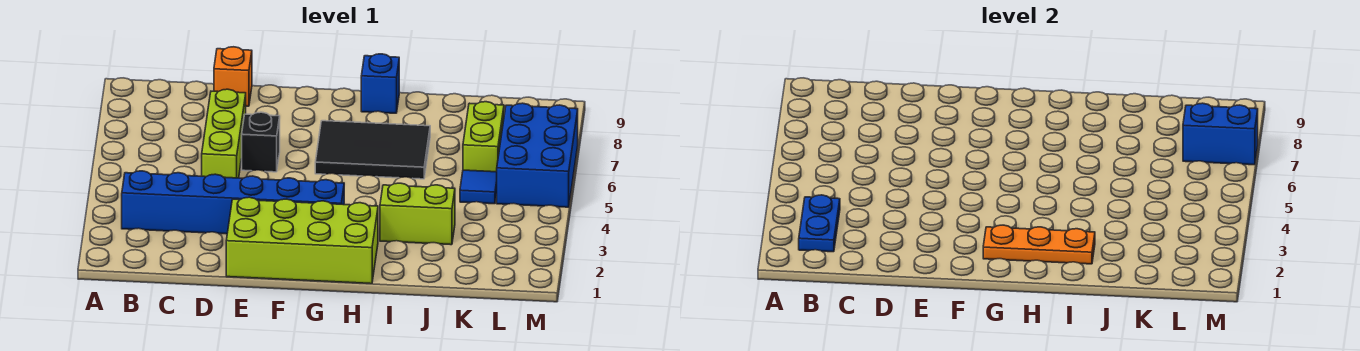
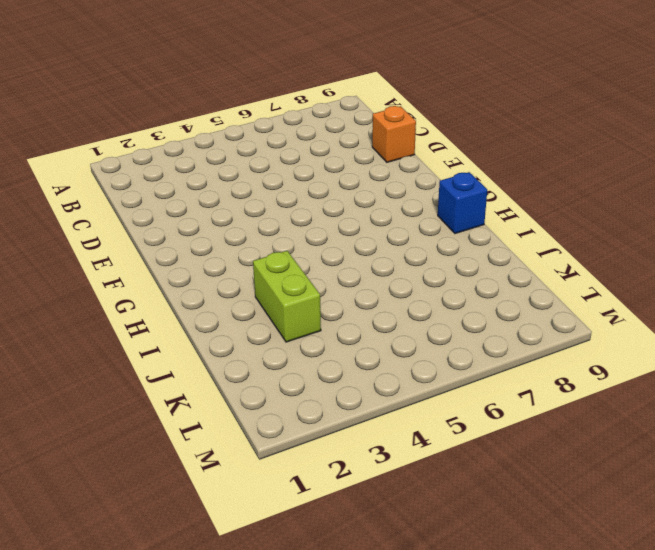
none -> blue 1x6 brick [122,171,344,234]
none -> lime 1x3 brick [202,89,246,178]
none -> lime 2x4 brick [226,197,378,284]

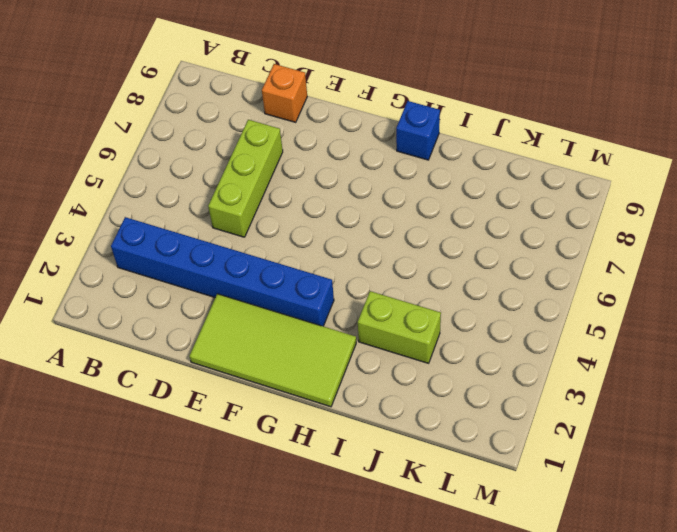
lime 2x4 tile [189,294,356,407] -> lime 2x4 brick [226,197,378,284]
none -> black 1x1 brick [242,112,280,172]
none -> black 2x3 tile [315,121,430,179]
none -> blue 1x1 tile [460,170,497,204]

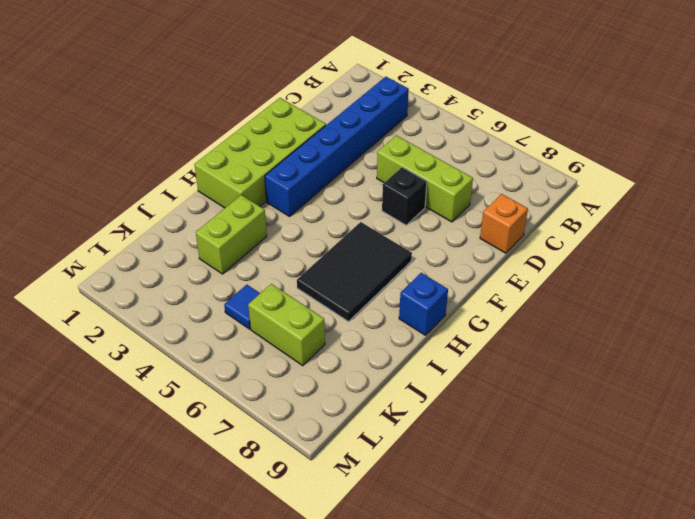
none -> blue 2x3 brick [497,103,578,207]
none -> blue 1x2 plate [799,195,840,252]
none -> orange 1x3 plate [983,225,1095,264]

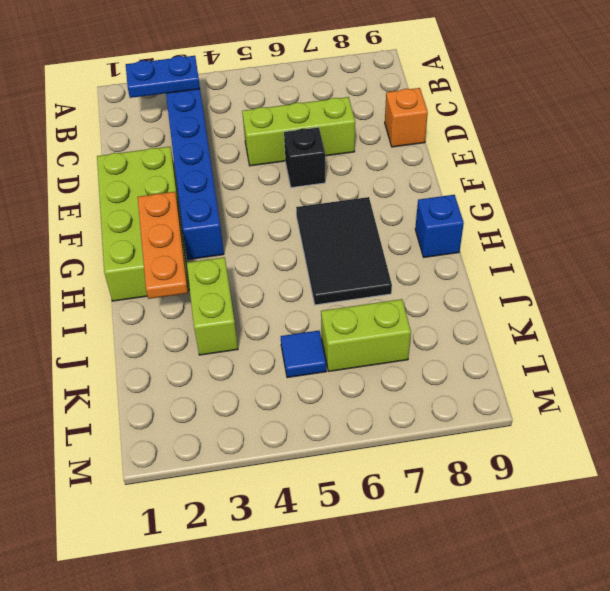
none -> blue 2x3 brick [497,103,578,207]
none -> blue 1x2 brick [1183,103,1258,165]

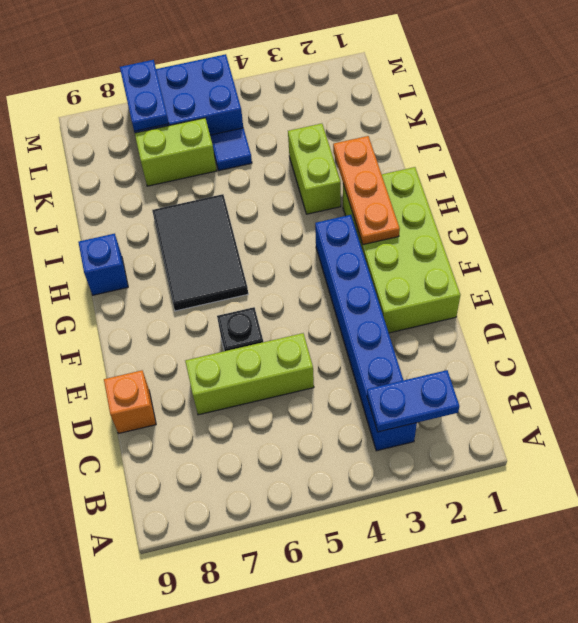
blue 1x2 plate [120,60,169,131] -> blue 1x2 brick [1183,103,1258,165]

